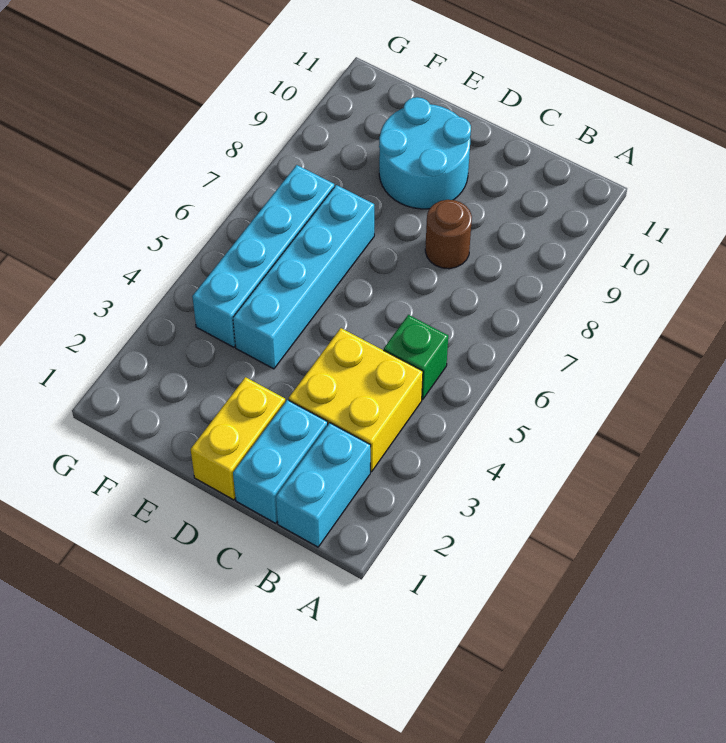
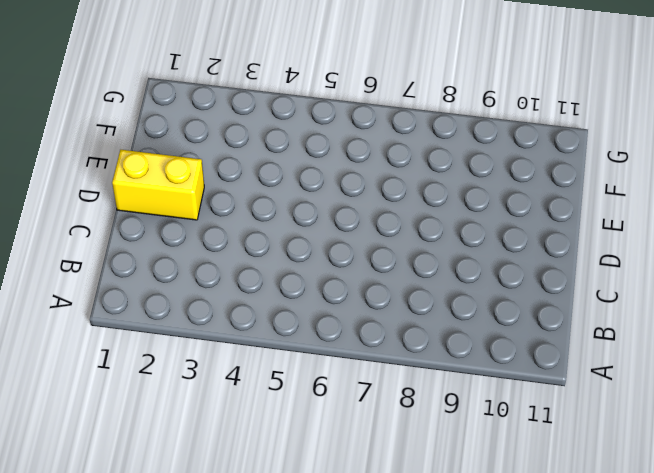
none -> cyan 1x2 brick [276,423,371,547]
none -> yellow 2x2 brick [289,328,423,472]

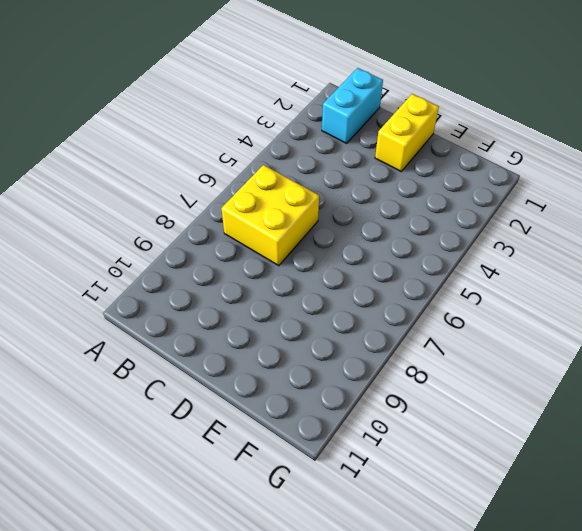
yellow 2x2 brick [221,165,319,266] -> yellow 2x2 brick moved to [289,328,423,472]
none -> green 1x1 brick [384,315,448,399]
none -> cyan 1x2 brick [233,400,328,523]

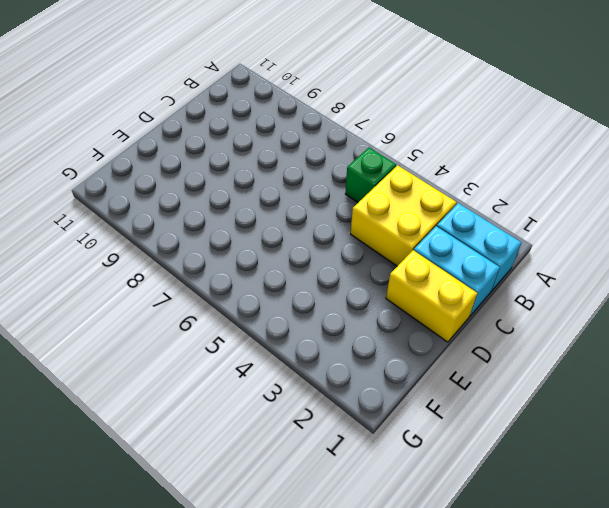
none -> brown 1x1 round brick [425,200,472,269]
none -> cyan 2x2 round brick [379,97,471,209]

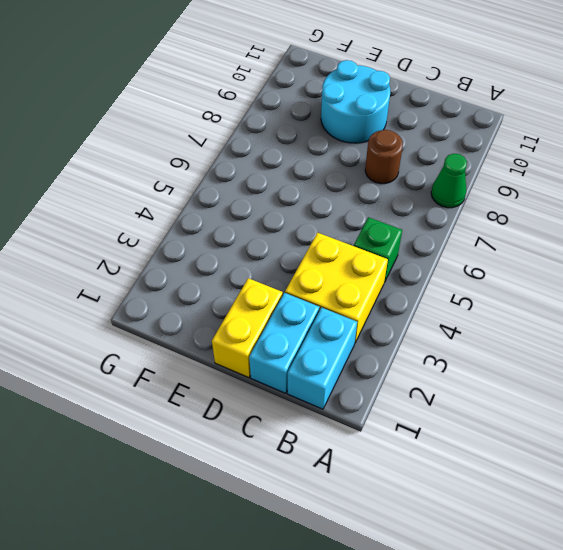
green 1x1 cone [431,154,467,208] -> none
none -> cyan 1x4 brick [233,185,374,369]
none -> cyan 1x4 brick [192,165,334,347]

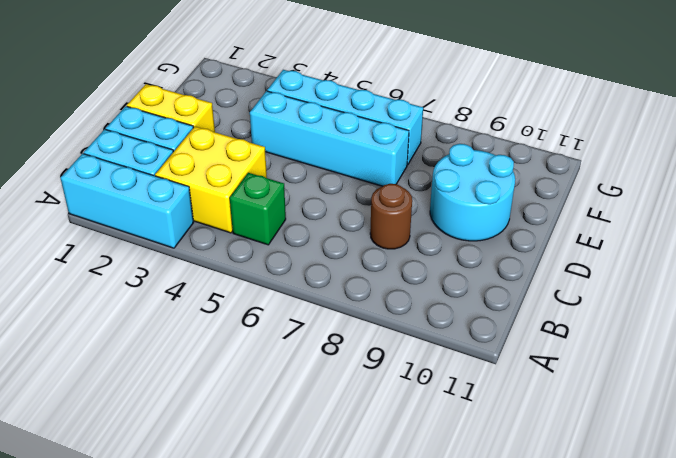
cyan 1x3 brick [61,154,194,248] -> none

